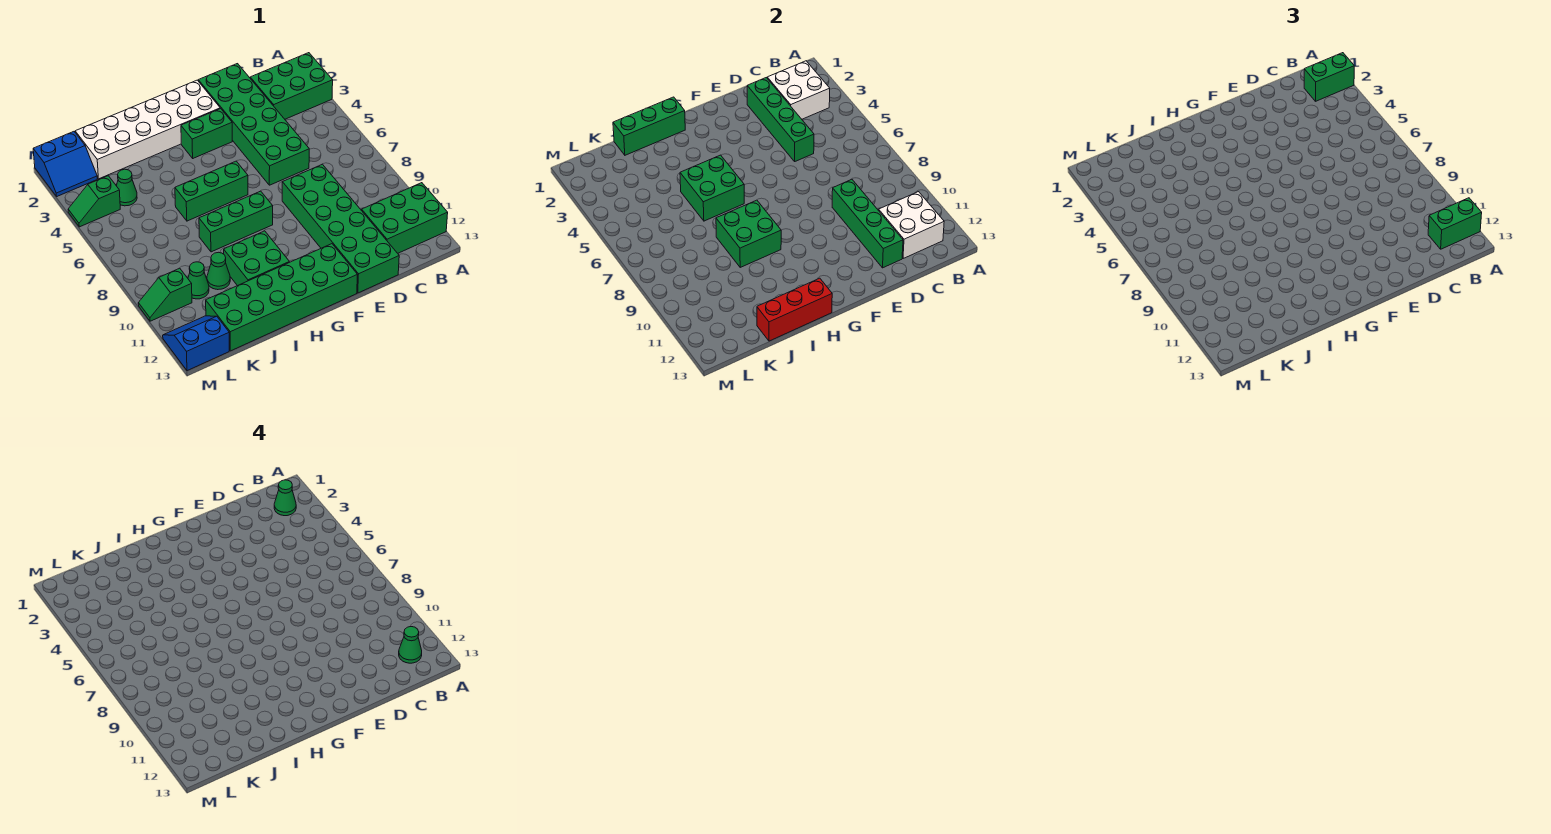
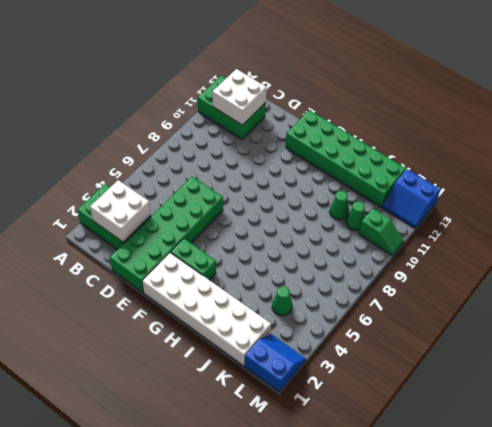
none -> green 2x6 brick [282,164,399,293]
none -> green 1x3 brick [175,161,248,221]
none -> green 1x3 brick [199,191,273,252]

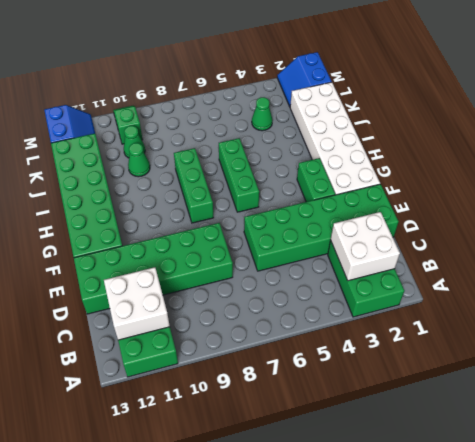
none -> green 2x2 brick [224,231,289,286]
none -> green 1x2 slope [68,176,120,227]
none -> green 1x4 brick [747,78,814,161]

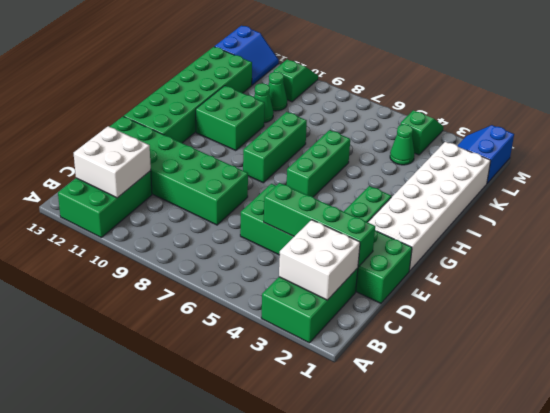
none -> green 1x4 brick [832,180,903,268]
none -> green 1x3 brick [613,97,685,155]
none -> green 2x2 brick [680,155,744,221]

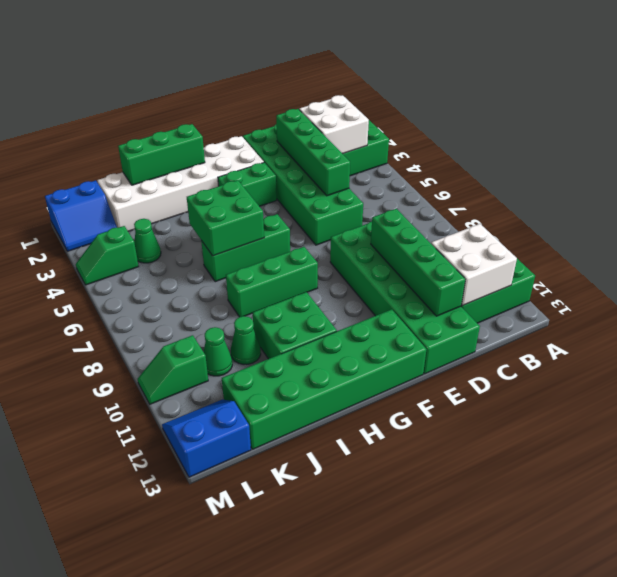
none -> green 2x2 brick [716,200,781,267]
none -> red 1x3 brick [757,278,832,341]
none -> green 1x2 brick [1304,53,1354,101]

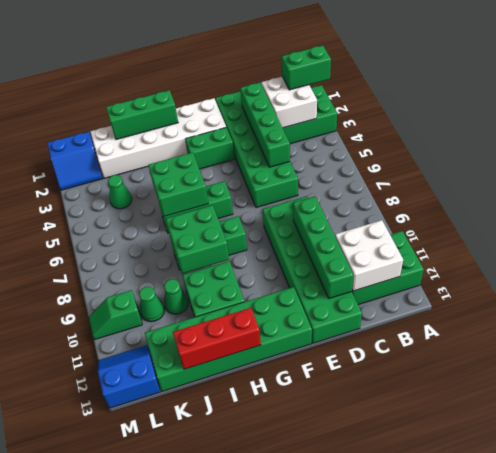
none -> green 1x2 slope [68,176,120,227]
none -> green 1x2 brick [1428,198,1482,249]
none -> green 1x1 cone [274,480,296,516]

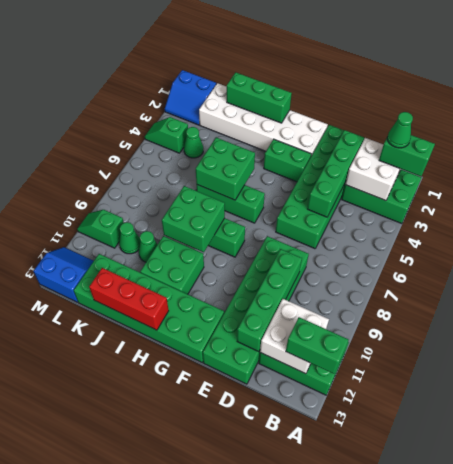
none -> green 1x1 cone [399,627,422,663]

